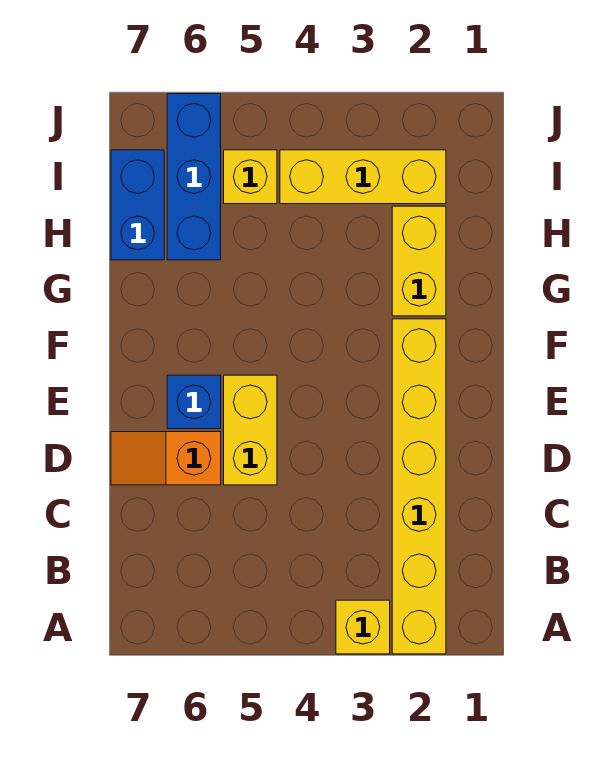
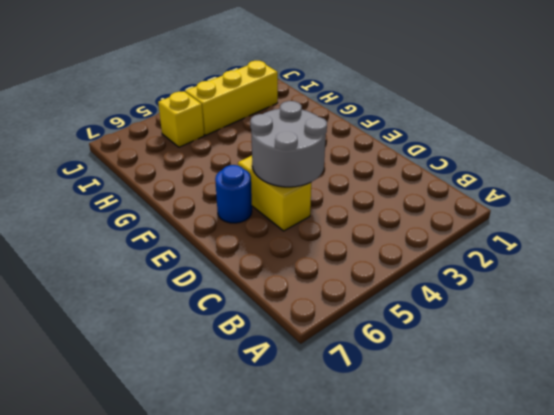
grey 2x2 round brick [250,101,327,187] -> none
blue 1x1 round brick [215,165,252,223] -> blue 1x1 brick [167,375,221,429]
none -> yellow 1x6 brick [392,319,446,654]
none -> yellow 1x1 brick [336,600,390,654]

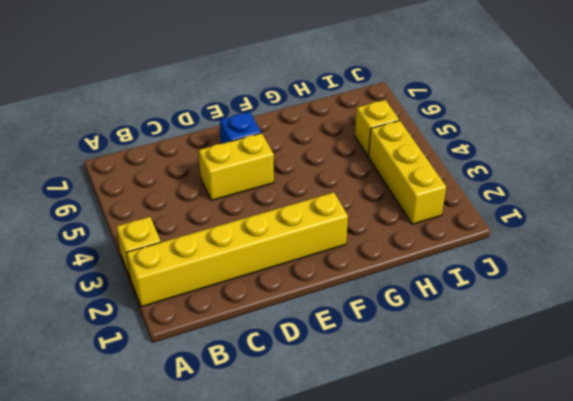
none -> orange 1x2 slope [111,432,221,485]
none -> yellow 1x2 brick [392,206,446,316]

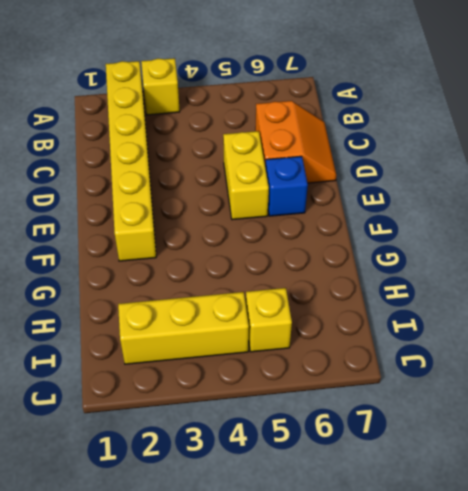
orange 2x2 slope [255,101,336,183] -> orange 1x2 slope [111,432,221,485]
none -> yellow 1x2 brick [392,206,446,316]
none -> blue 1x3 brick [167,94,221,260]

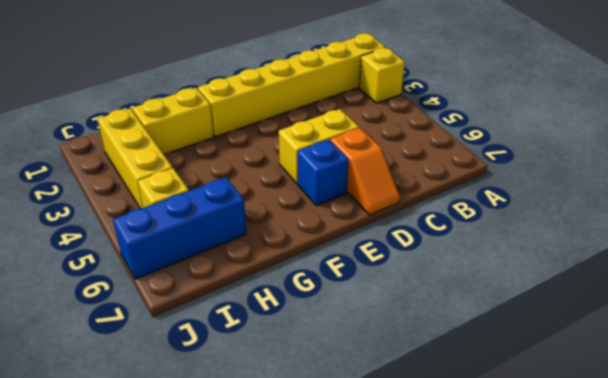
none -> blue 1x2 brick [111,150,164,260]

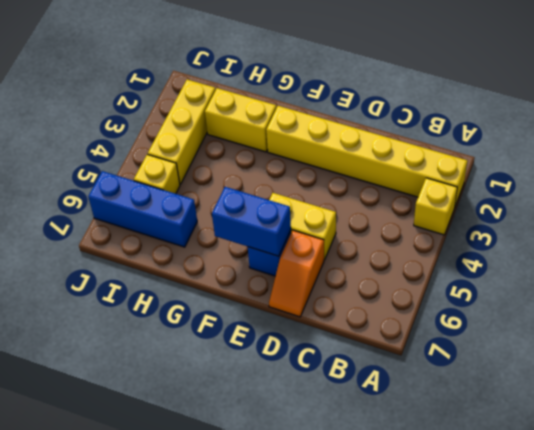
blue 1x2 brick [212,187,291,256] -> blue 1x2 brick moved to [111,150,164,260]

